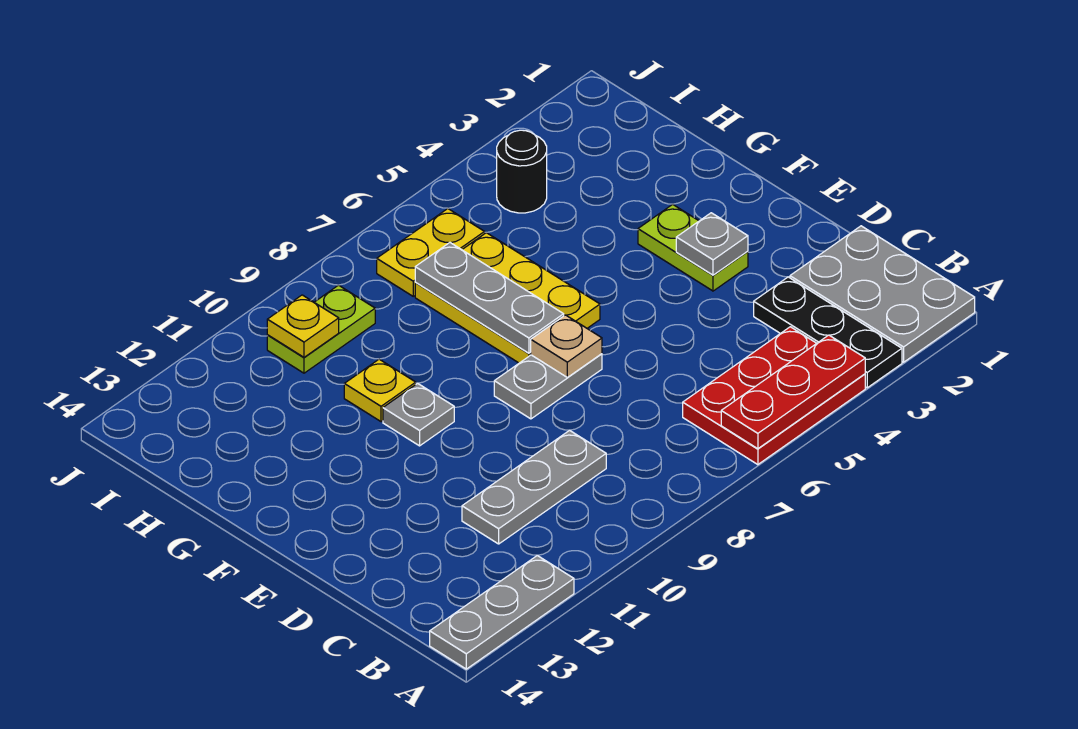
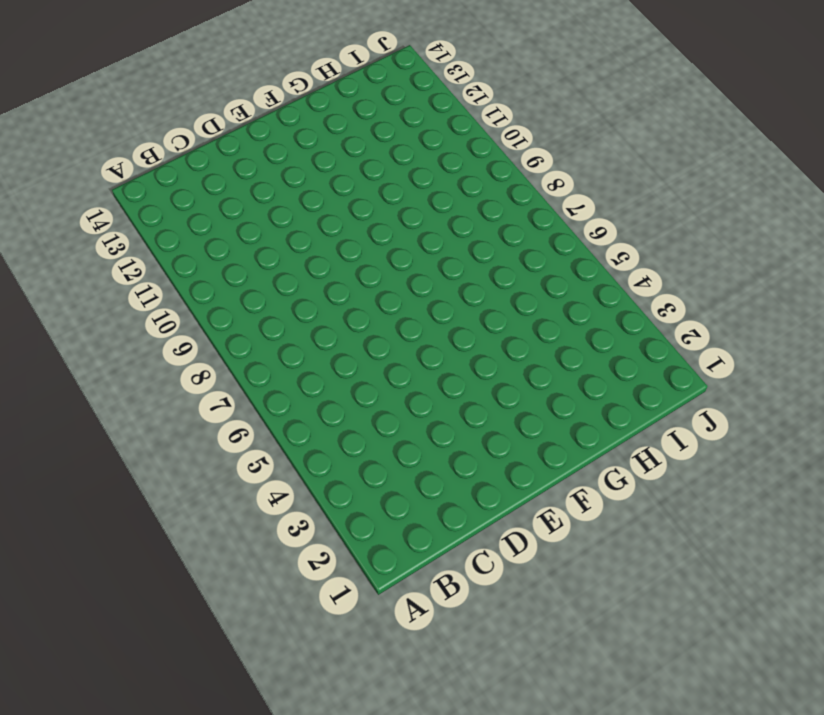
none -> grey 2x3 plate [790,226,975,362]
none -> black 1x3 plate [754,277,902,388]
none -> red 2x3 plate [683,327,865,465]

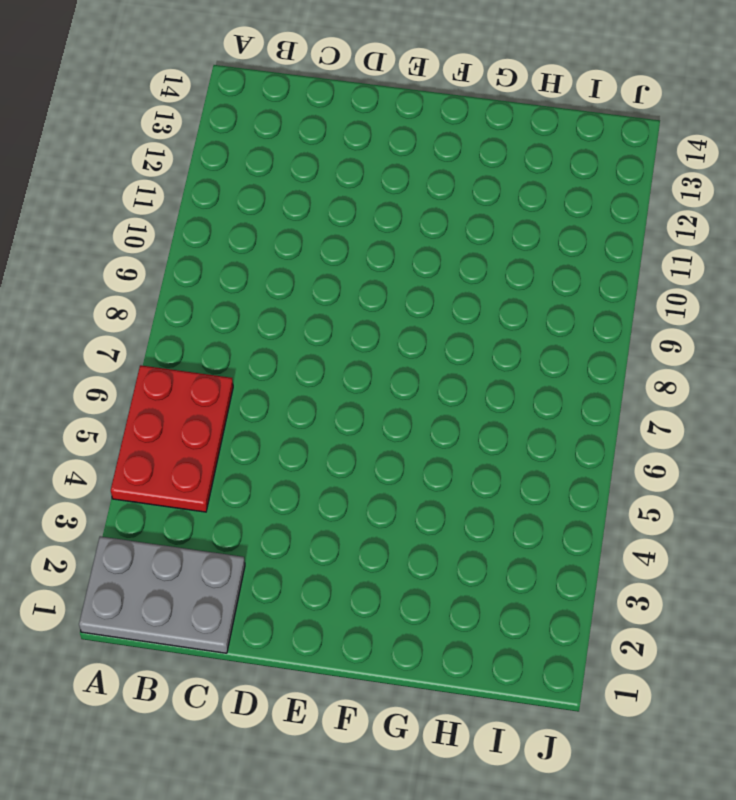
none -> black 1x3 plate [754,277,902,388]
none -> grey 1x3 plate [430,555,574,669]
none -> grey 1x3 plate [462,430,606,544]

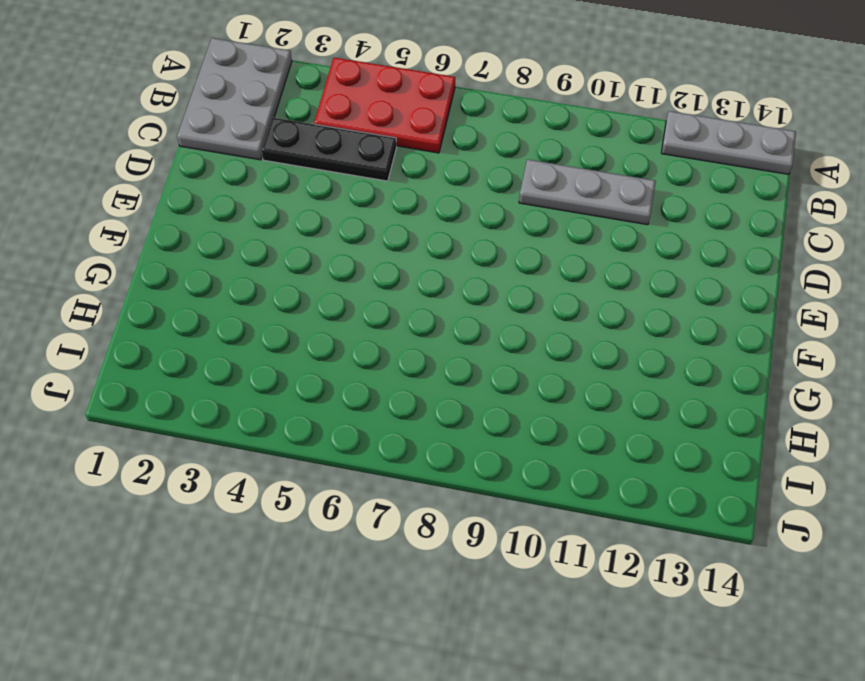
black 1x3 plate [261,118,397,181] -> black 1x3 plate turned to [754,277,902,388]
none -> lime 1x2 plate [638,204,748,291]
none -> grey 1x2 plate [494,354,602,419]
none -> yellow 2x3 plate [415,233,600,363]

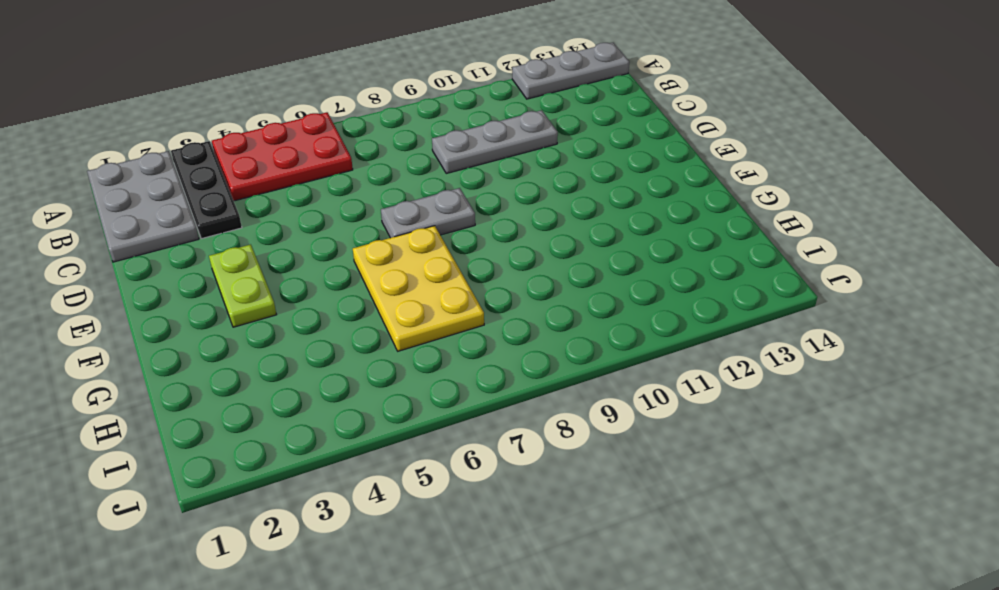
none -> grey 1x1 plate [383,383,454,446]
none -> yellow 1x1 plate [344,359,416,422]
none -> black 1x1 round brick [497,130,547,213]

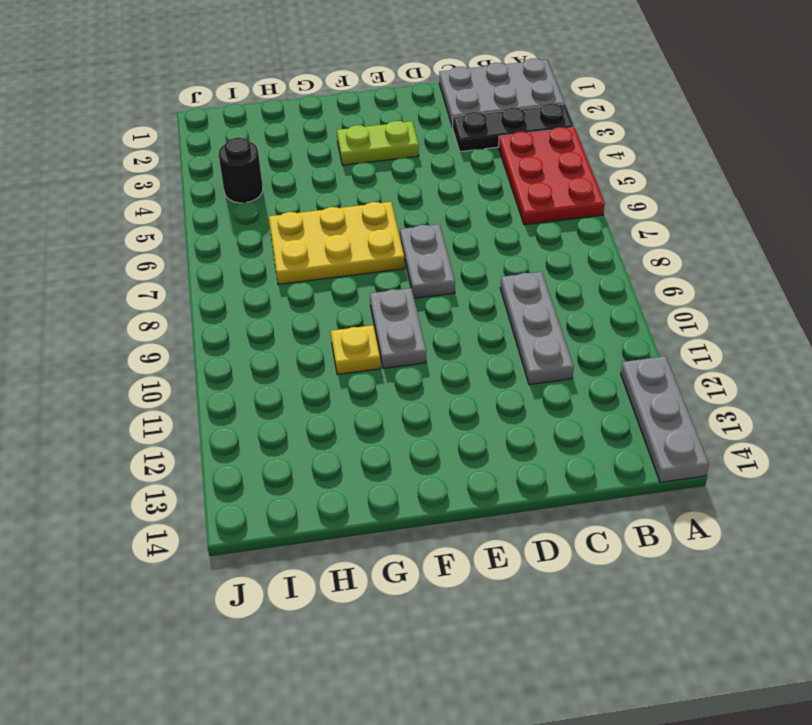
grey 1x2 plate [370,288,426,368] -> grey 1x1 plate [383,383,454,446]
none -> yellow 1x2 plate [377,209,485,296]
none -> lime 1x2 plate [267,285,375,373]
none -> red 1x3 plate [721,335,865,449]

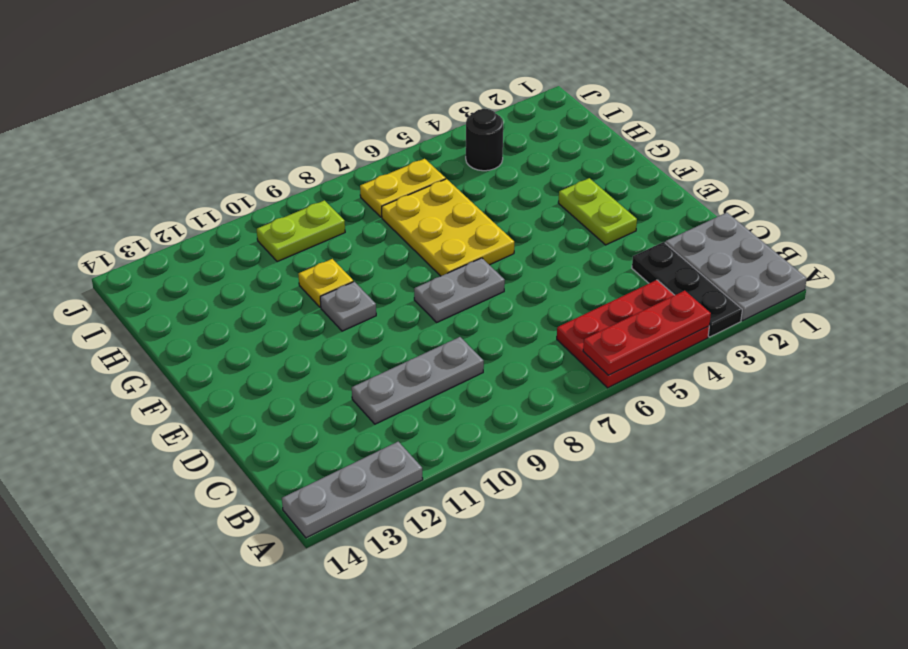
none -> grey 1x1 plate [676,213,748,275]
none -> tan 1x1 plate [531,315,602,377]
none -> grey 1x3 plate [415,243,564,353]

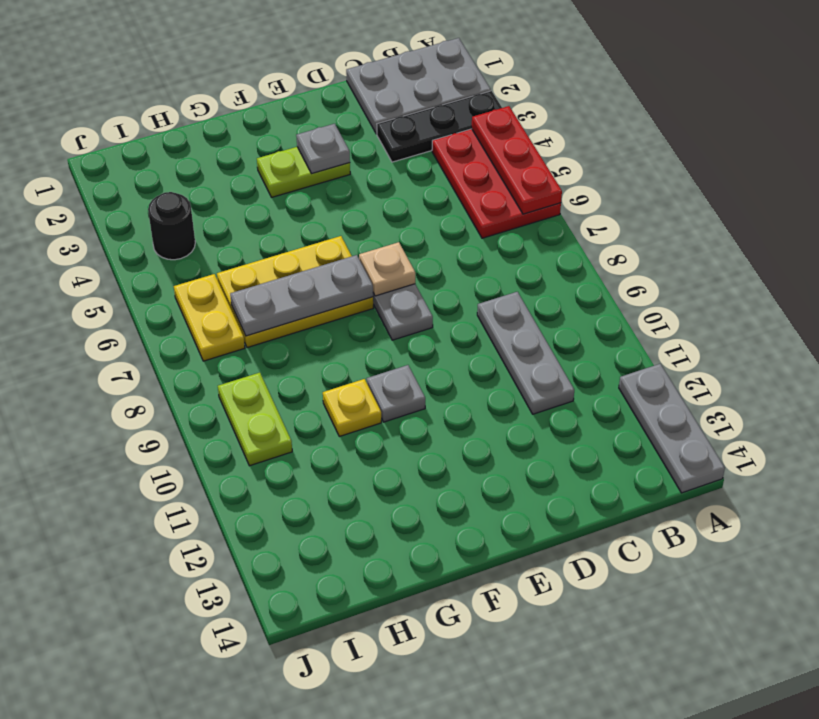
none -> yellow 1x1 plate [267,295,339,357]

